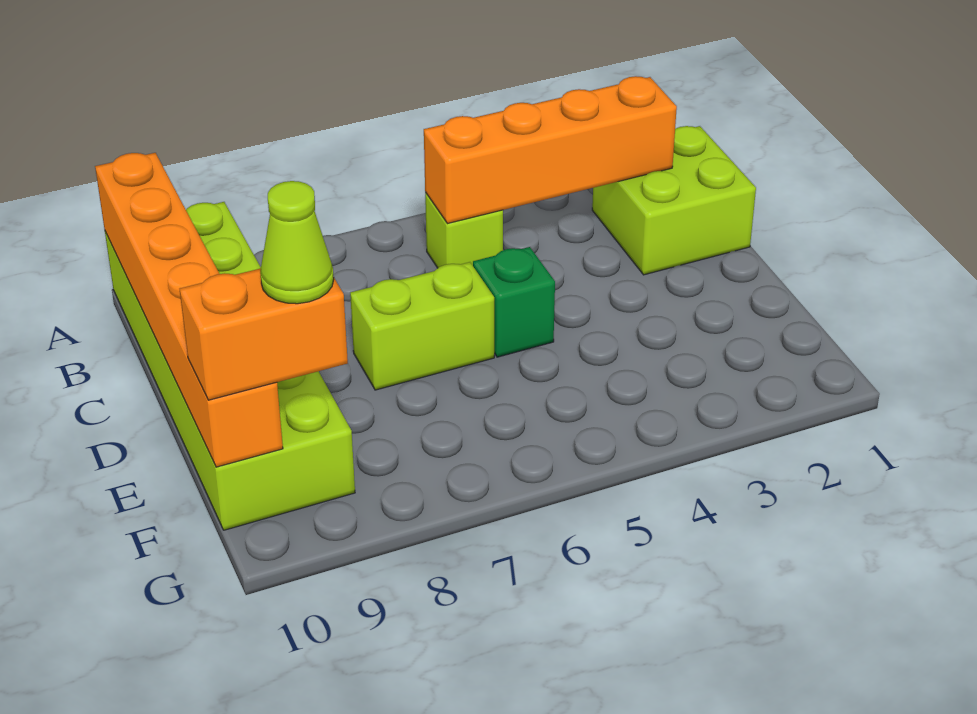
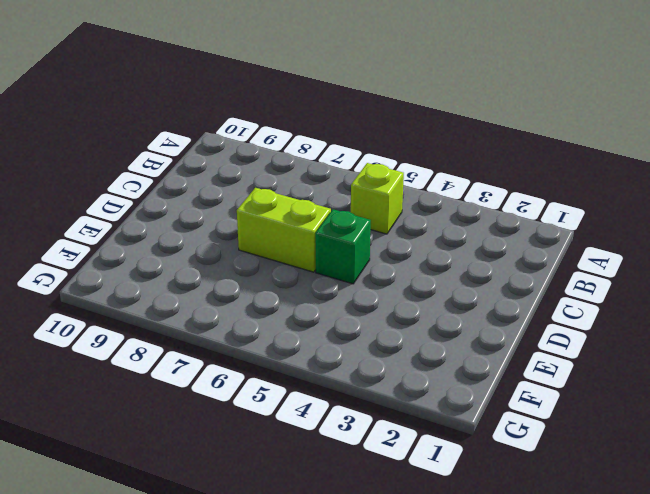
none -> lime 2x6 brick [105,202,355,530]
none -> lime 2x2 brick [592,126,756,275]

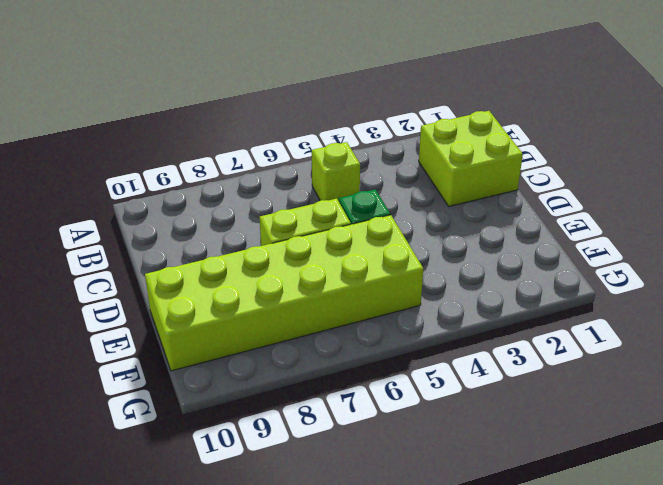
lime 2x6 brick [145,215,423,371] -> lime 2x6 brick turned to [105,202,355,530]
none -> orange 1x6 brick [95,153,283,467]
none -> orange 1x4 brick [424,76,677,224]

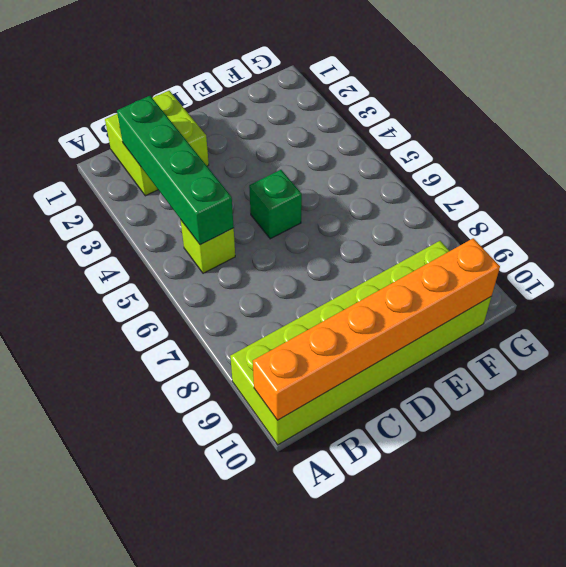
green 1x4 brick [117,96,234,245] -> orange 1x4 brick [424,76,677,224]
none -> lime 1x2 brick [350,262,494,390]
none -> orange 1x2 brick [180,268,348,400]

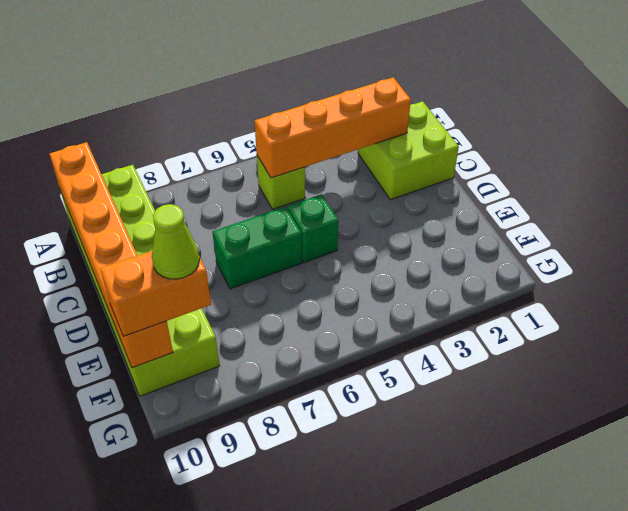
green 1x2 brick [212,207,302,289] -> lime 1x2 brick [350,262,494,390]

